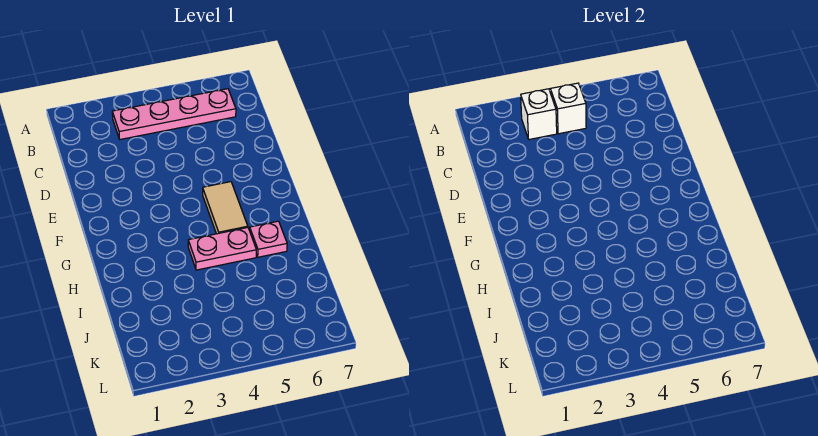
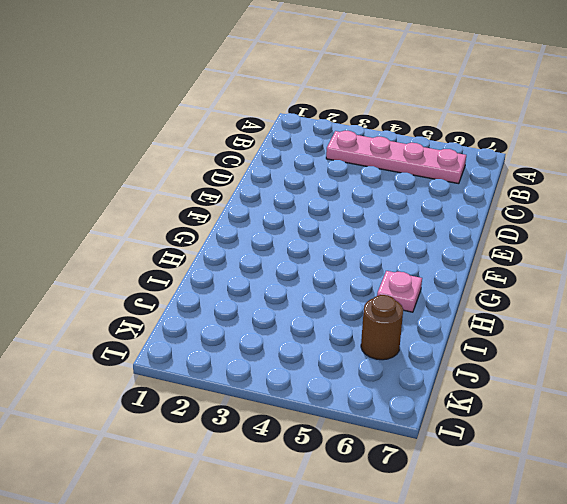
brown 1x1 round brick [361,295,403,360] -> none
none -> tan 1x2 tile [203,182,248,234]
none -> pink 1x2 plate [188,228,256,270]

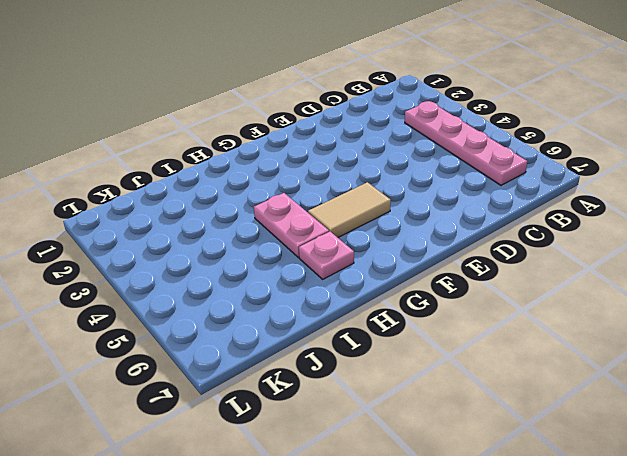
none -> white 1x1 brick [521,89,557,139]
none -> white 1x1 brick [550,83,586,134]

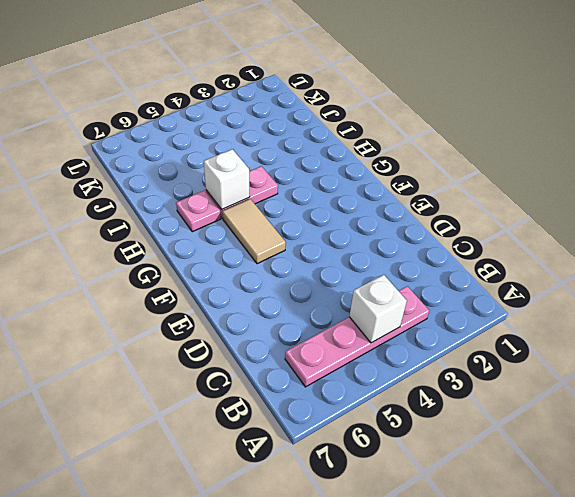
white 1x1 brick [204,149,250,209] -> white 1x1 brick moved to [521,89,557,139]

